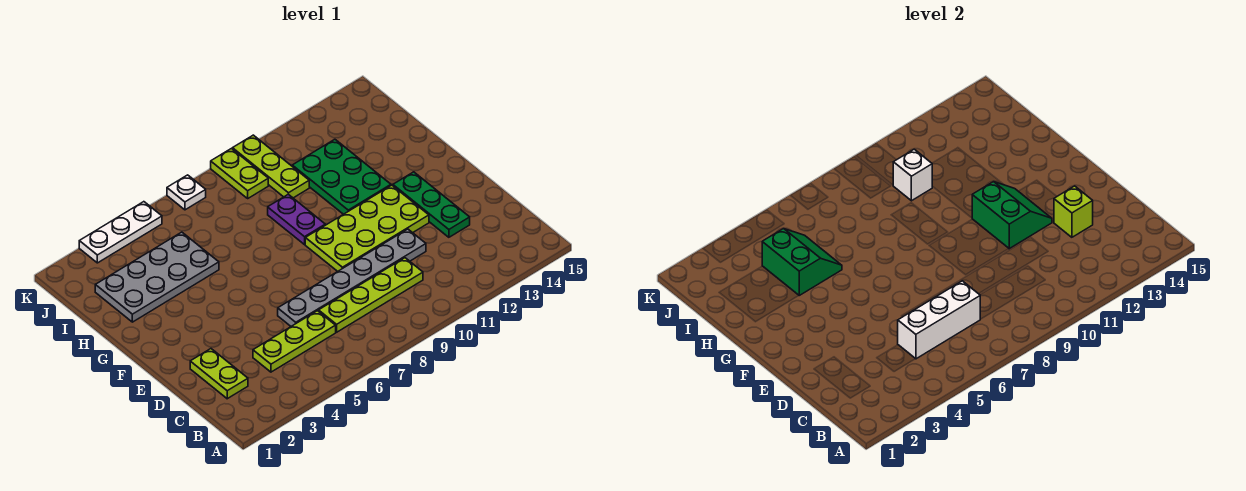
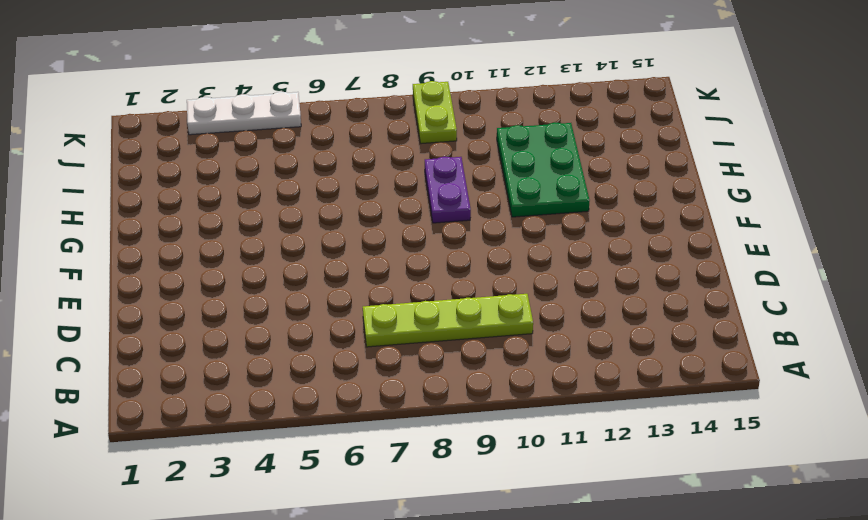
none -> lime 1x2 plate [190,349,248,399]
none -> lime 1x3 plate [253,311,336,372]
none -> grey 1x6 plate [278,229,426,326]

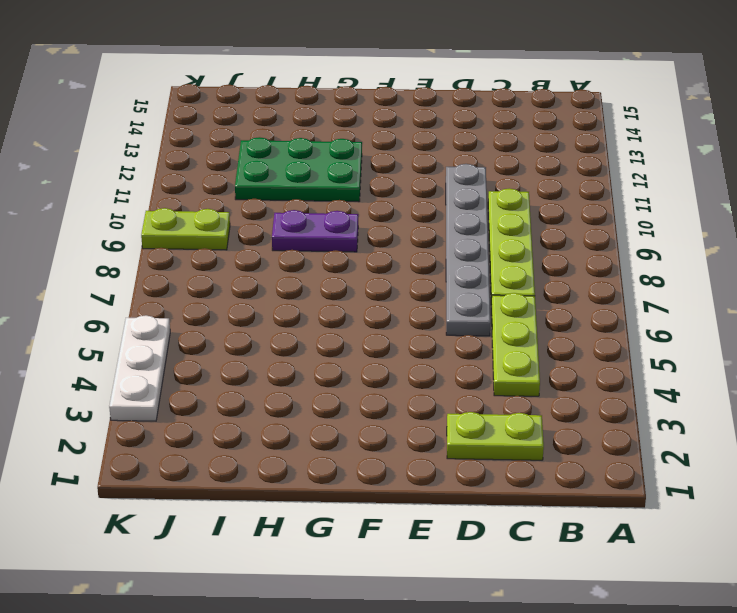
none -> green 1x3 plate [393,172,470,237]
none -> lime 2x4 plate [305,185,429,271]
none -> grey 2x4 plate [95,232,219,322]

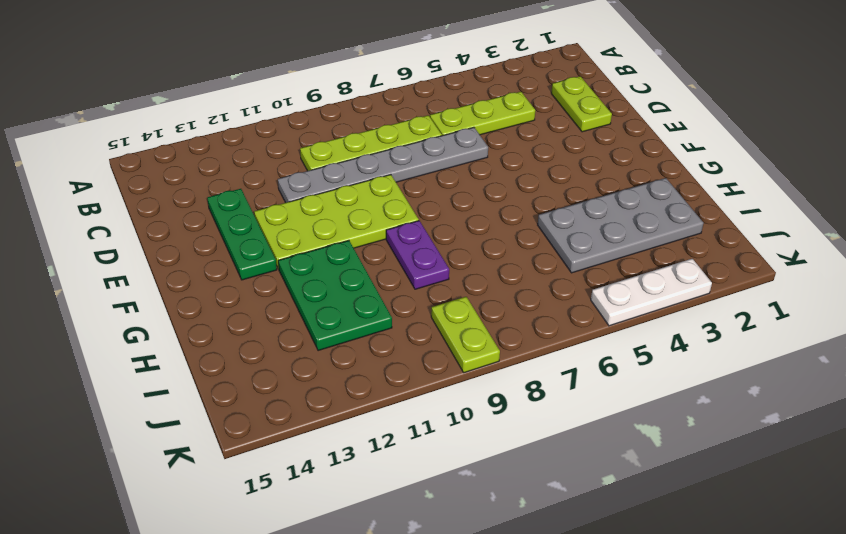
none -> lime 1x3 plate [233,135,309,198]
none -> white 1x1 plate [167,175,206,210]
none -> white 1x3 brick [898,281,980,359]

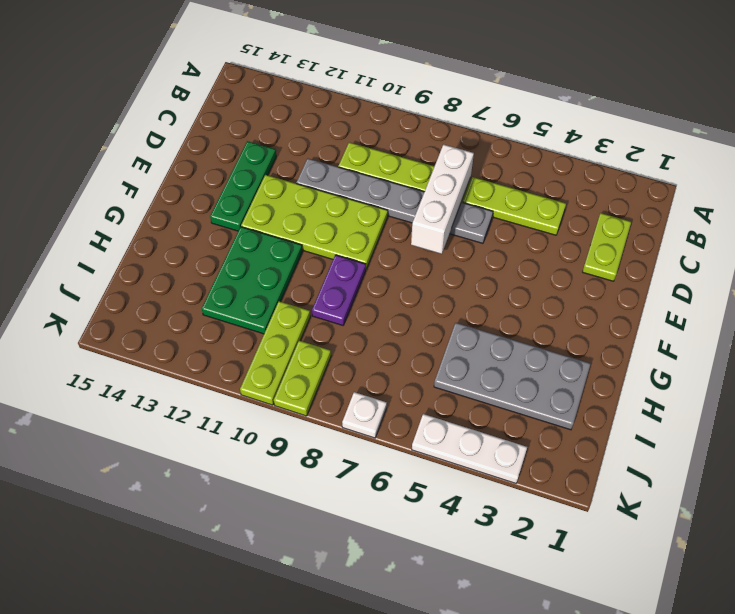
white 1x3 brick [411,145,474,254] -> white 1x3 brick turned to [898,281,980,359]
none -> lime 1x1 brick [1054,186,1093,237]
none -> green 2x2 slope [972,181,1052,249]
none -> green 2x2 slope [762,228,842,295]

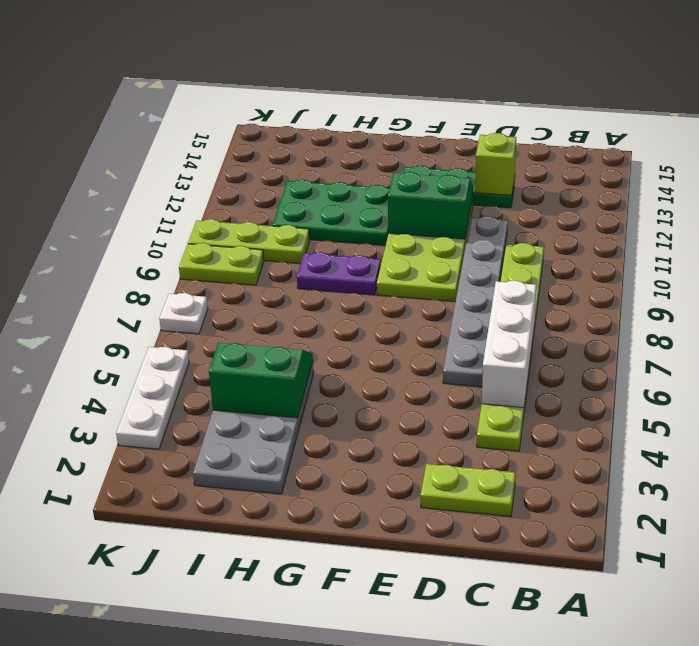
none -> white 1x1 brick [893,149,932,201]

